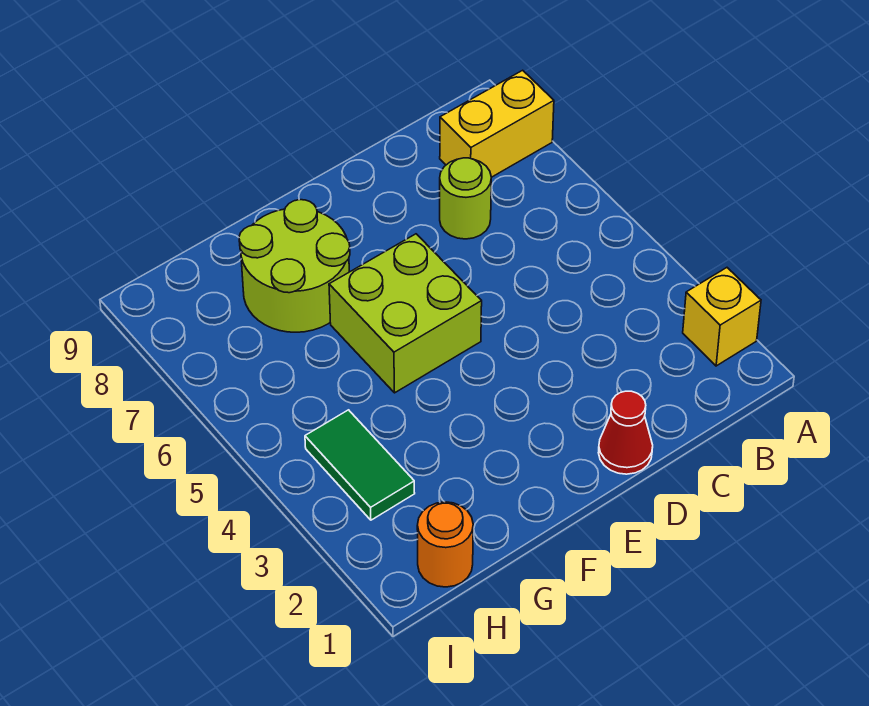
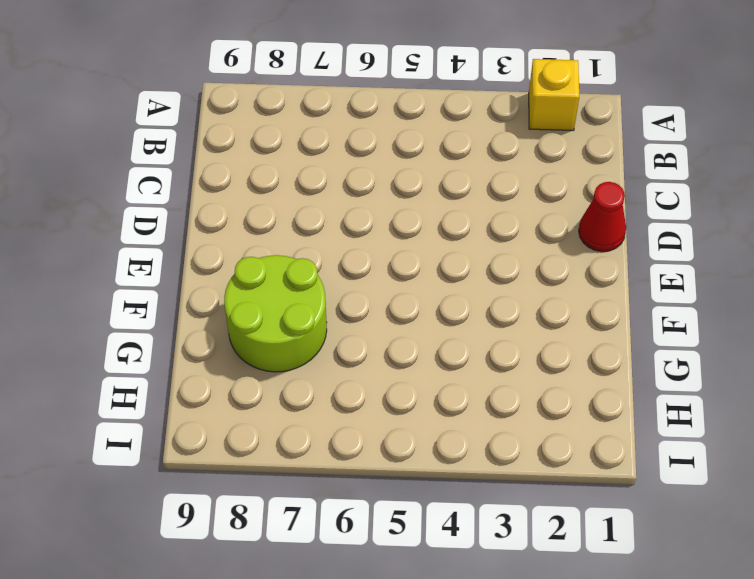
none -> yellow 1x2 brick [440,70,554,177]
none -> lime 1x1 round brick [440,158,491,239]

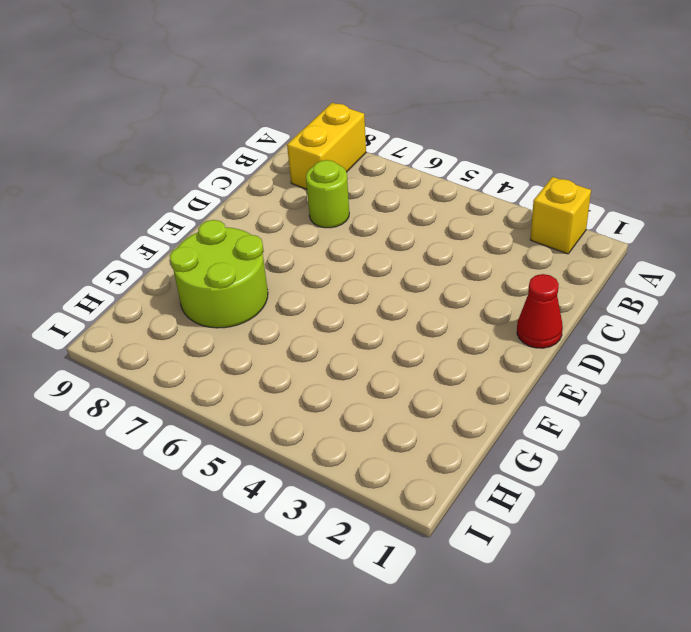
none -> lime 2x2 brick [329,234,482,393]
none -> orange 1x1 round brick [417,502,473,587]

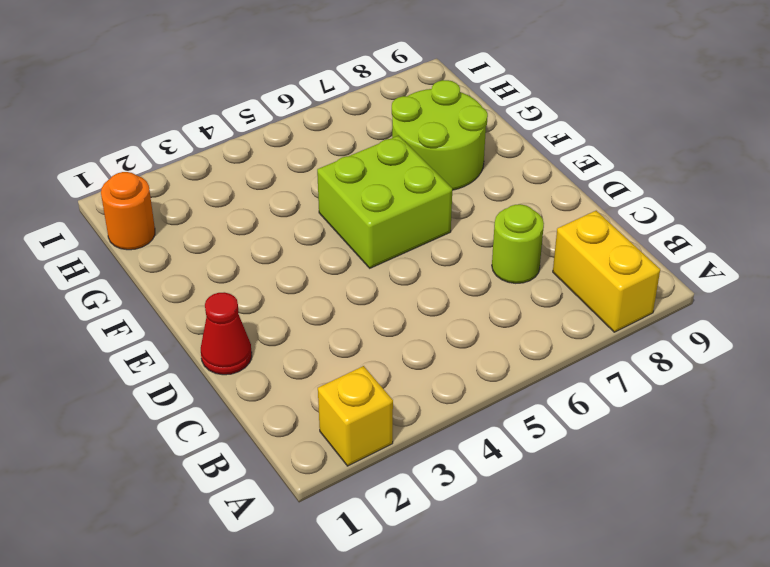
none -> green 1x2 tile [305,410,415,520]

